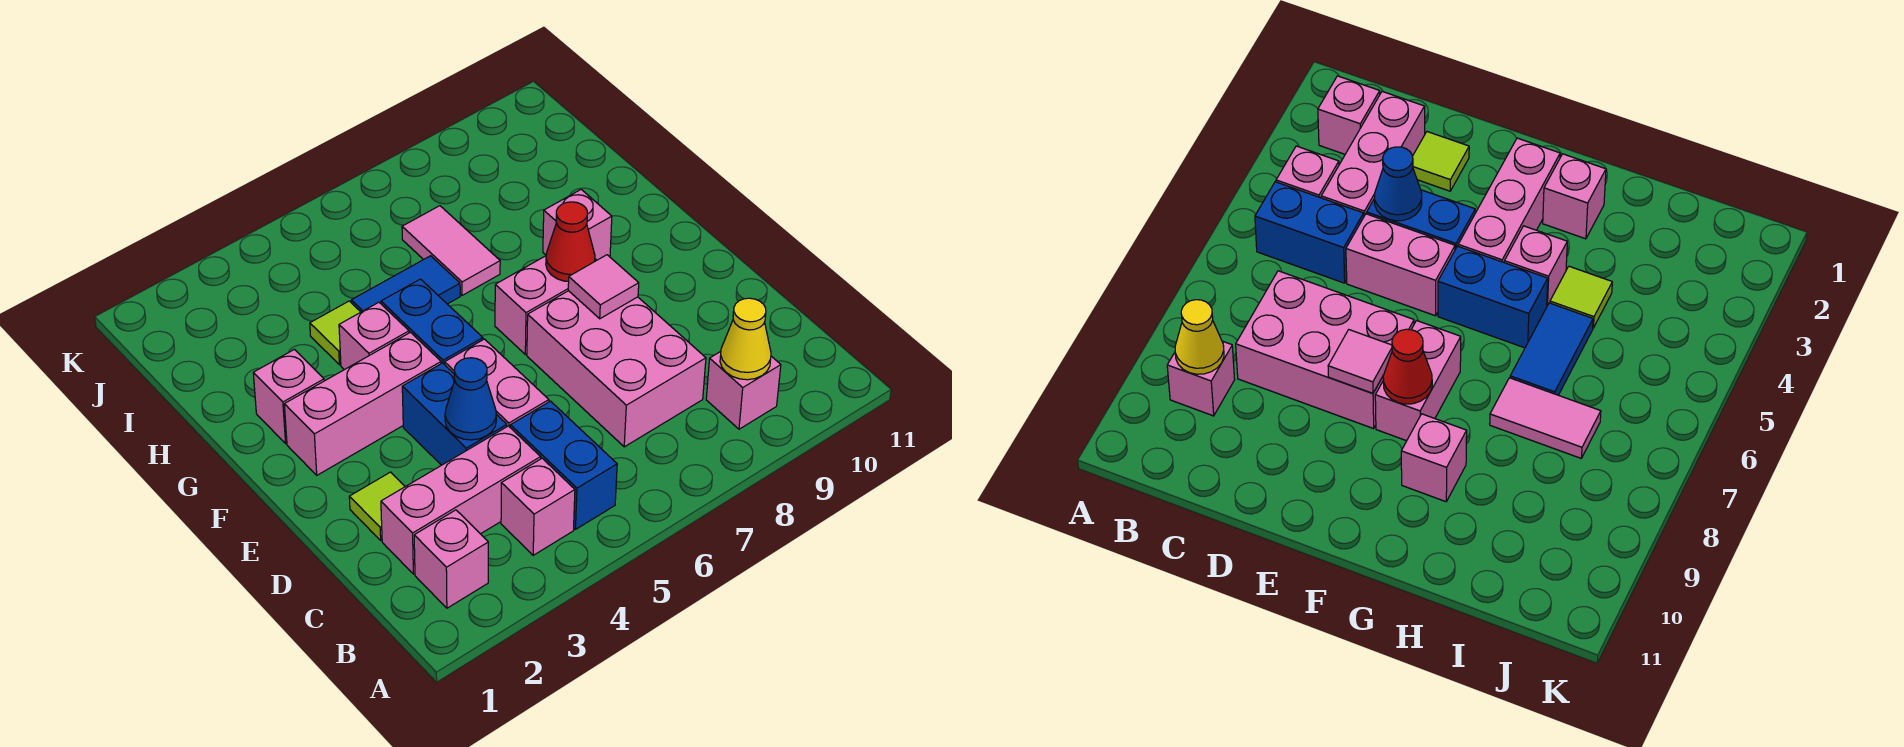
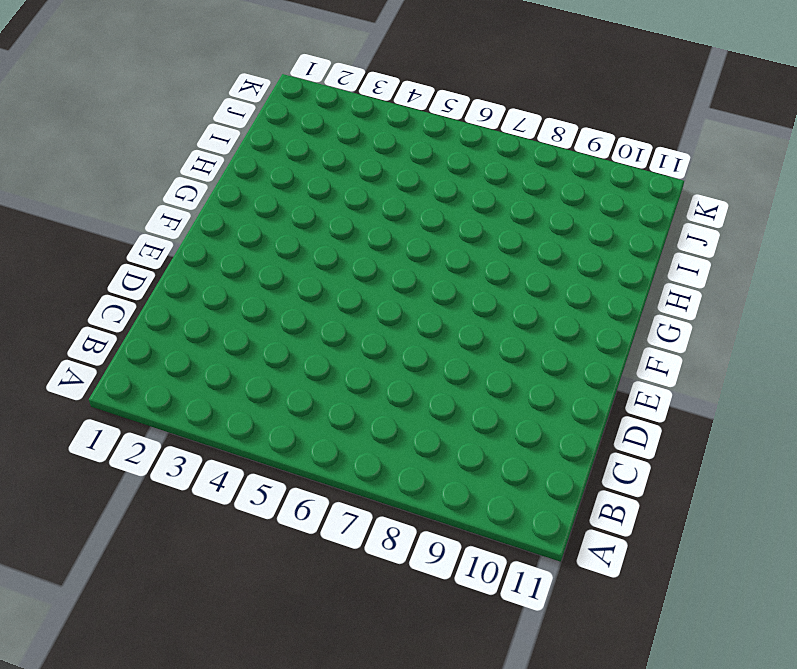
none -> pink 1x1 brick [414,510,488,608]
none -> pink 1x1 brick [501,458,575,555]
none -> blue 1x2 brick [510,401,617,529]

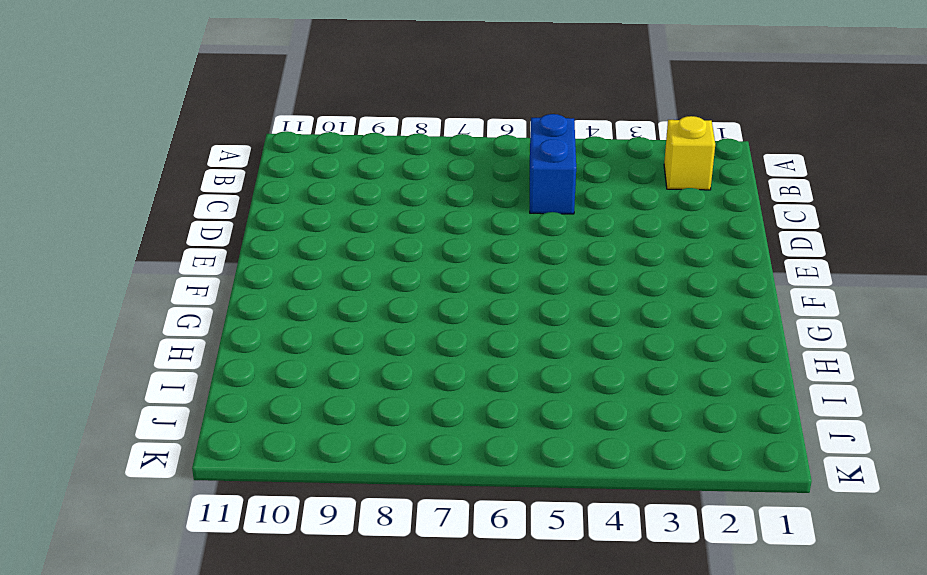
yellow 1x1 brick [664,116,715,190] -> pink 1x1 brick [414,510,488,608]
none -> pink 1x1 brick [501,458,575,555]
none -> pink 1x1 brick [706,352,781,429]
none -> pink 1x3 brick [381,426,541,574]

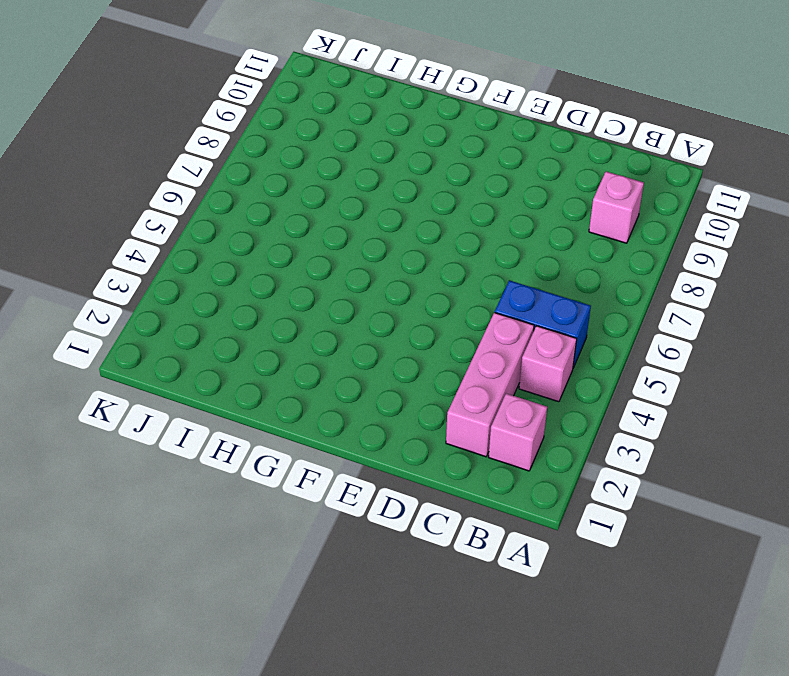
none -> pink 2x3 brick [527,291,706,447]
none -> lime 1x1 tile [349,472,405,540]
none -> blue 1x2 brick [402,363,507,465]

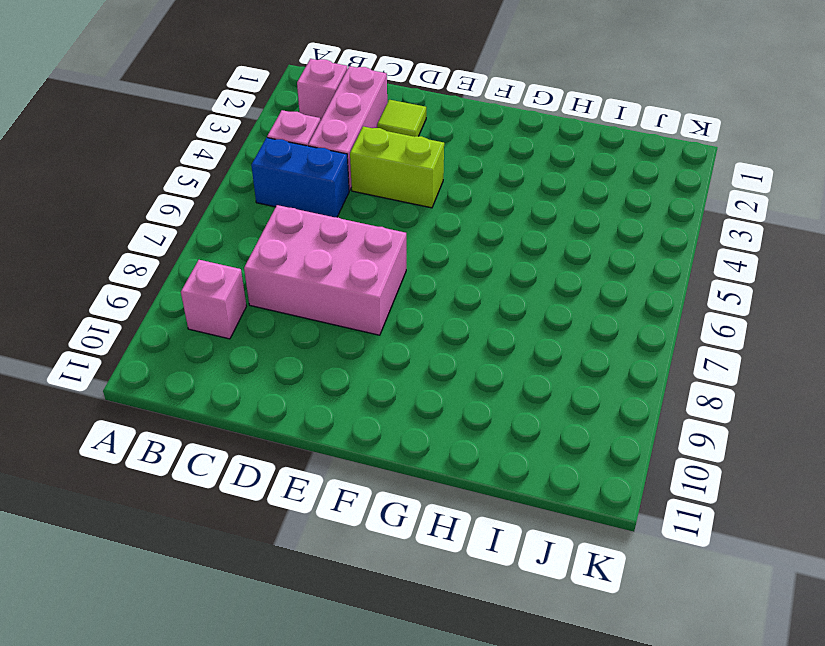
lime 1x2 brick [350,126,444,208] -> blue 1x2 brick [402,363,507,465]
none -> pink 1x2 brick [445,339,549,427]
none -> pink 1x3 brick [284,332,441,475]
none -> blue 1x2 brick [381,279,483,365]

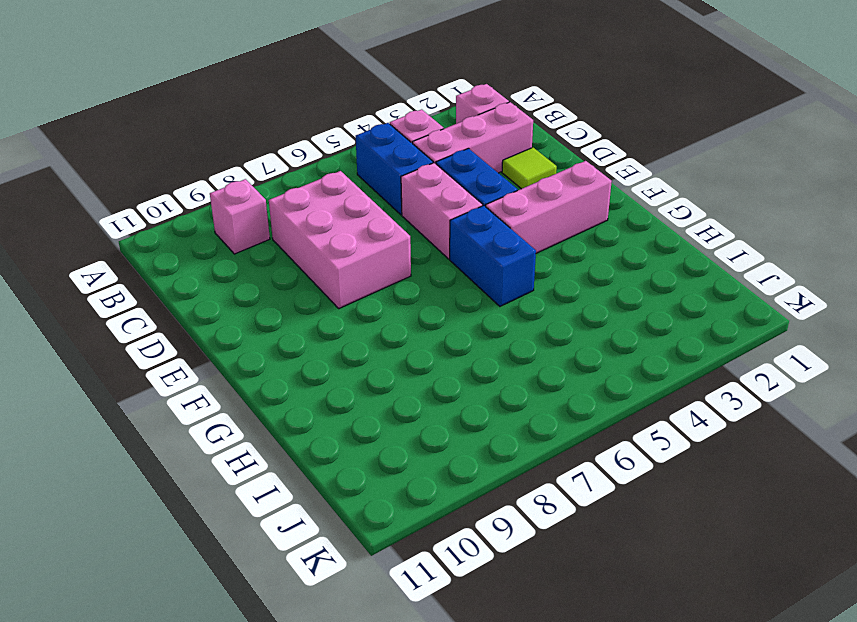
none -> pink 1x2 brick [495,256,597,354]
none -> pink 1x1 brick [253,349,324,443]
none -> pink 1x1 brick [339,302,409,370]

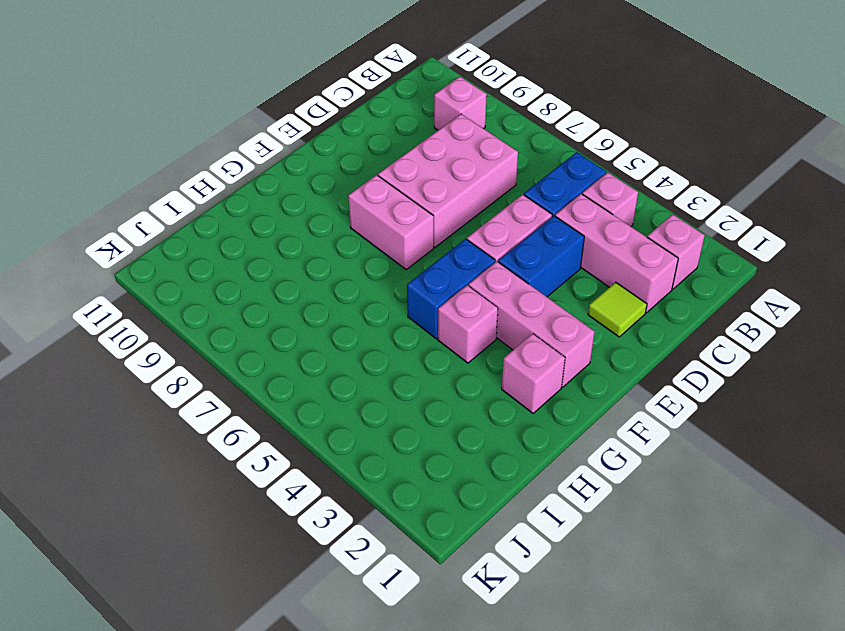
none -> pink 1x1 brick [543,189,612,260]
none -> lime 1x1 tile [310,301,360,365]
none -> blue 1x2 tile [351,256,460,312]

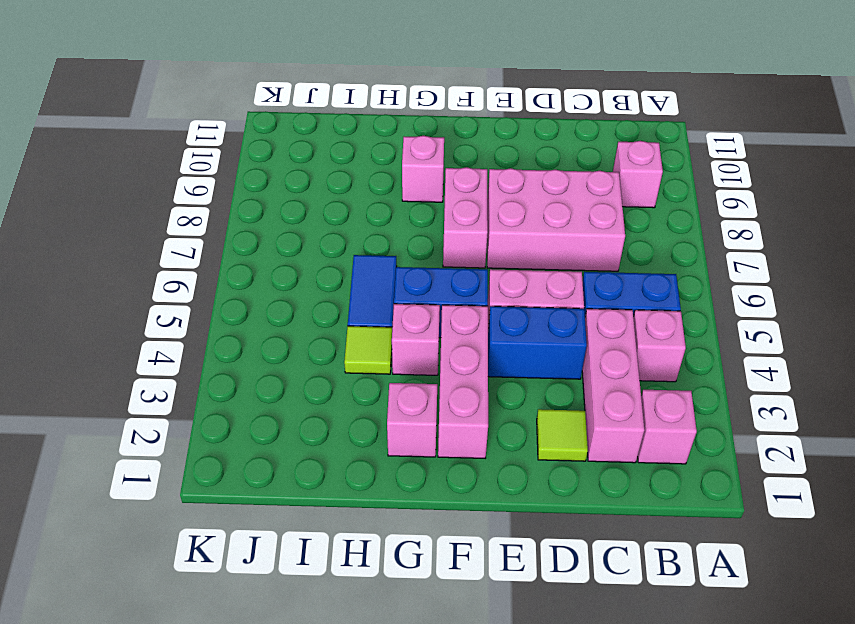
none -> pink 1x2 tile [402,206,500,295]
none -> yellow 1x1 cone [720,298,771,380]
none -> blue 1x1 cone [445,358,496,440]

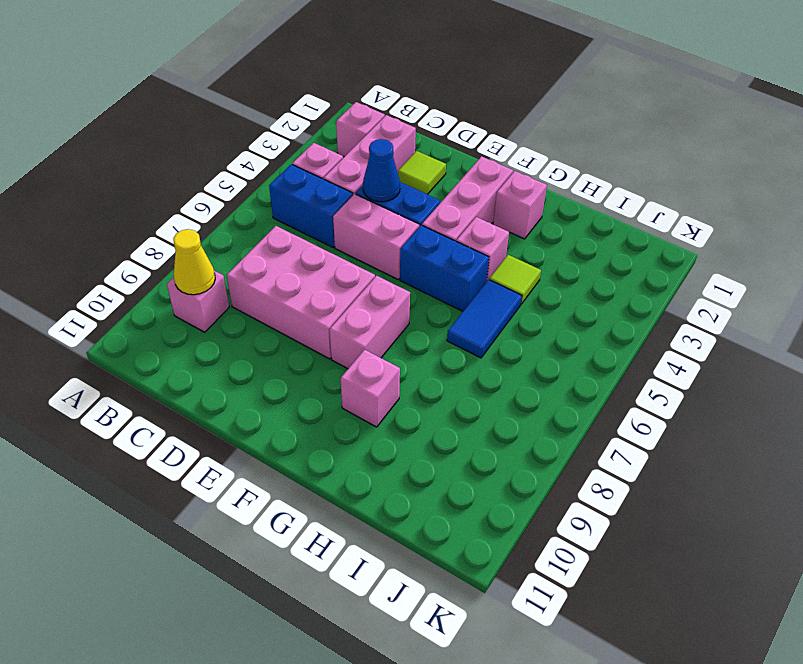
none -> pink 1x2 tile [402,206,500,295]
none -> pink 1x1 tile [568,255,639,319]
none -> red 1x1 cone [546,202,595,282]

